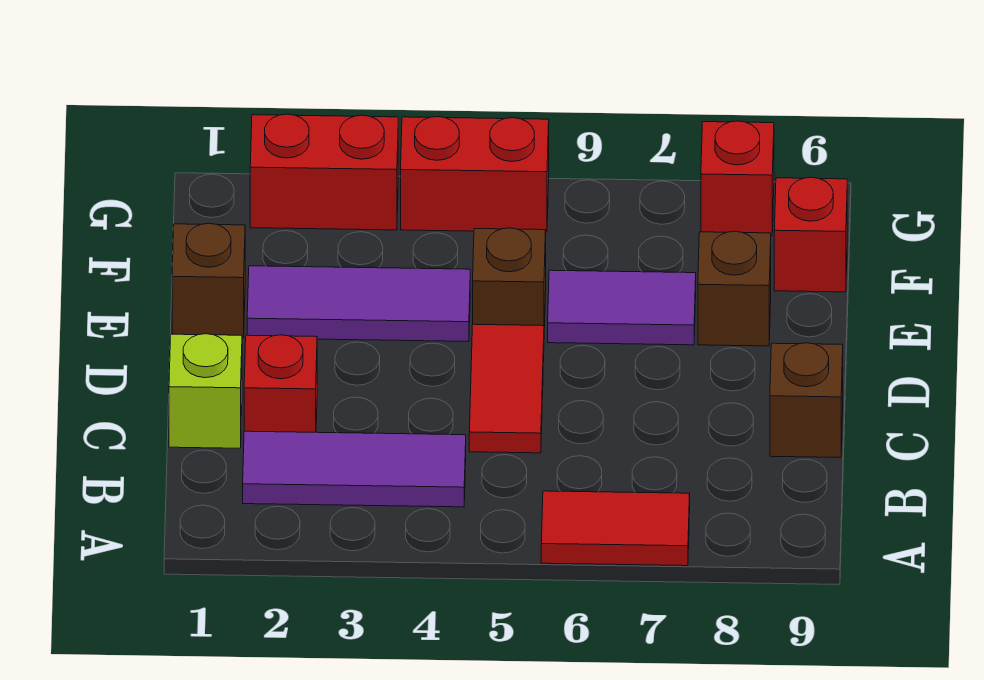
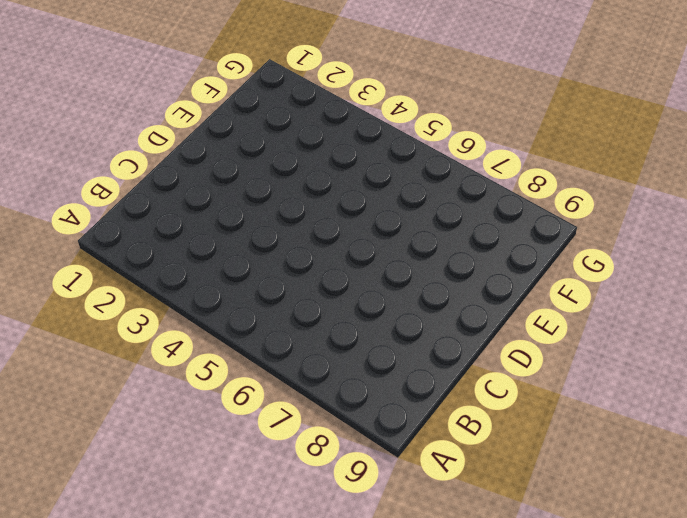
none -> red 1x2 tile [541,491,690,566]
none -> purple 1x3 tile [243,431,466,507]
none -> lime 1x1 brick [169,334,242,448]

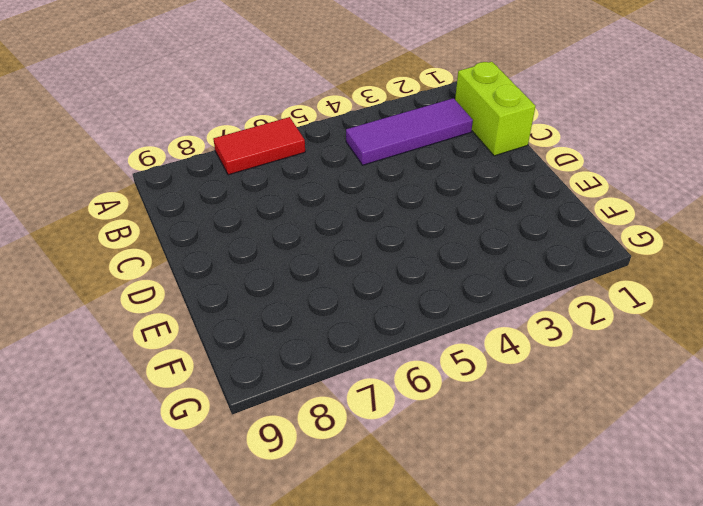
lime 1x2 brick [455,62,536,156] -> lime 1x1 brick [169,334,242,448]
none -> red 1x1 brick [244,335,317,432]
none -> red 1x2 tile [469,324,544,453]
none -> brown 1x1 brick [770,343,843,458]

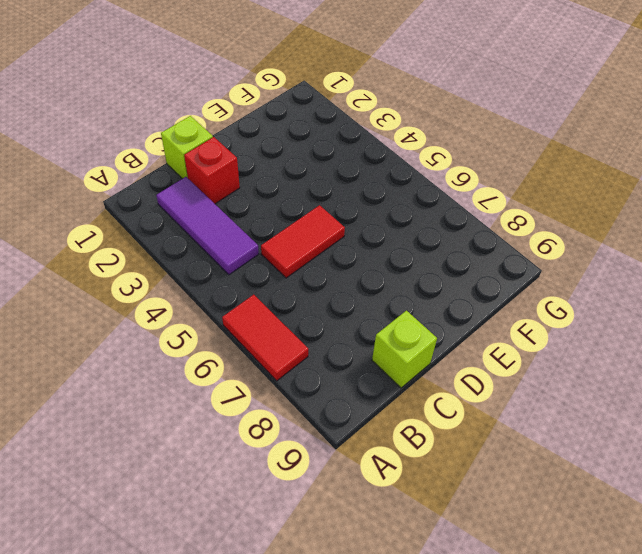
lime 1x1 brick [372,311,437,388] -> brown 1x1 brick [770,343,843,458]
none -> brown 1x1 brick [172,223,245,338]
none -> purple 1x3 tile [247,266,470,342]
none -> brown 1x1 brick [473,228,546,327]

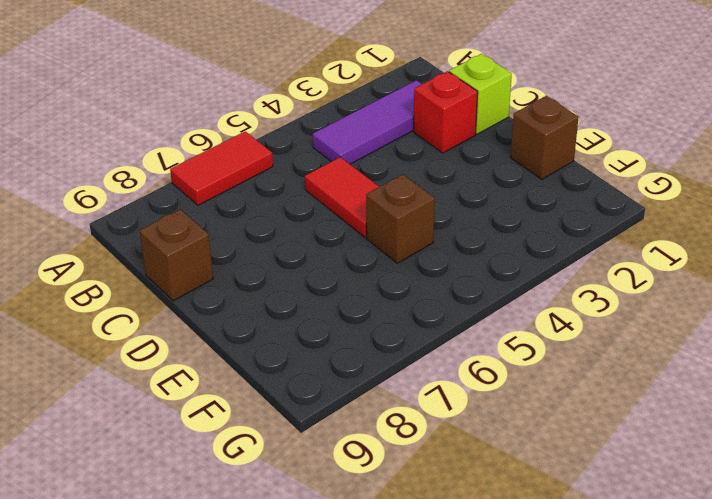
none -> purple 1x3 tile [247,266,470,342]
none -> purple 1x2 tile [548,270,696,345]
none -> brown 1x1 brick [698,231,771,346]

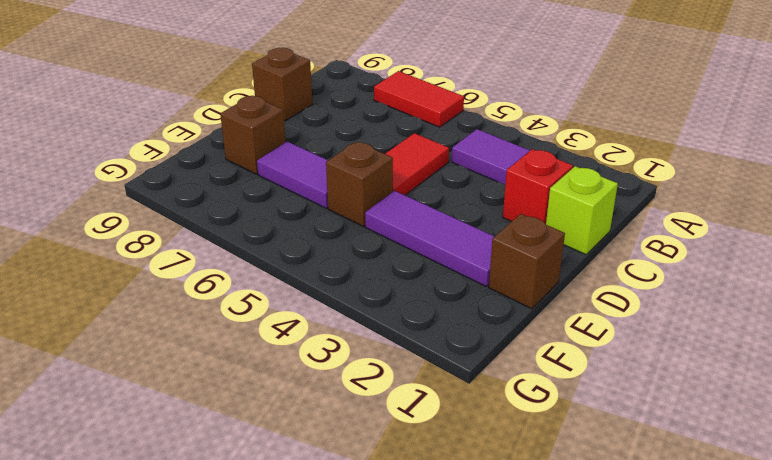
none -> red 1x1 brick [774,177,847,292]
none -> red 1x2 brick [250,114,398,230]
none -> red 1x2 brick [401,117,549,232]

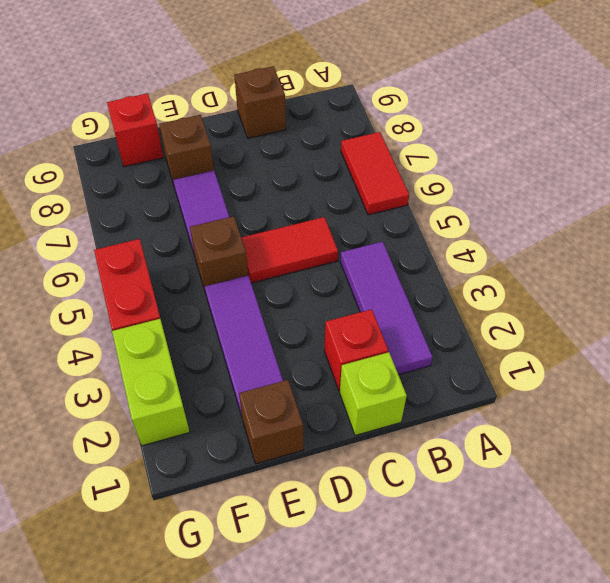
lime 1x2 brick [112,319,190,446] -> red 1x2 brick [250,114,398,230]
none -> red 1x1 brick [701,121,774,236]

